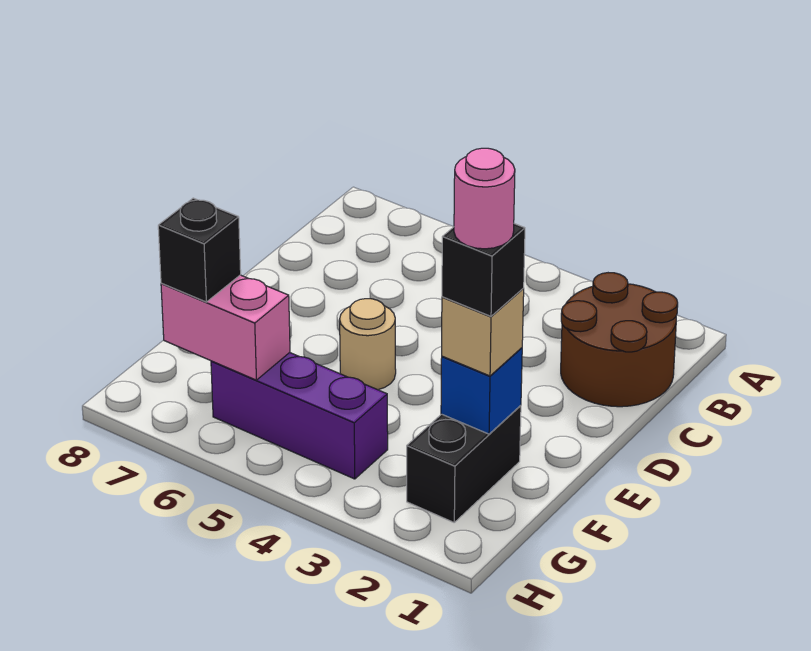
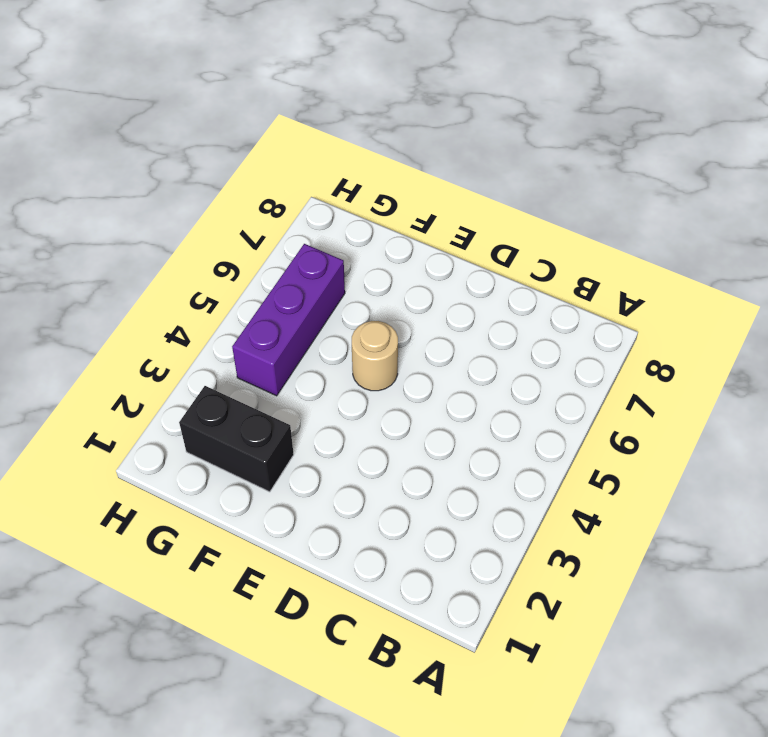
none -> brown 2x2 round brick [561,273,678,407]
none -> blue 1x1 brick [441,348,522,434]

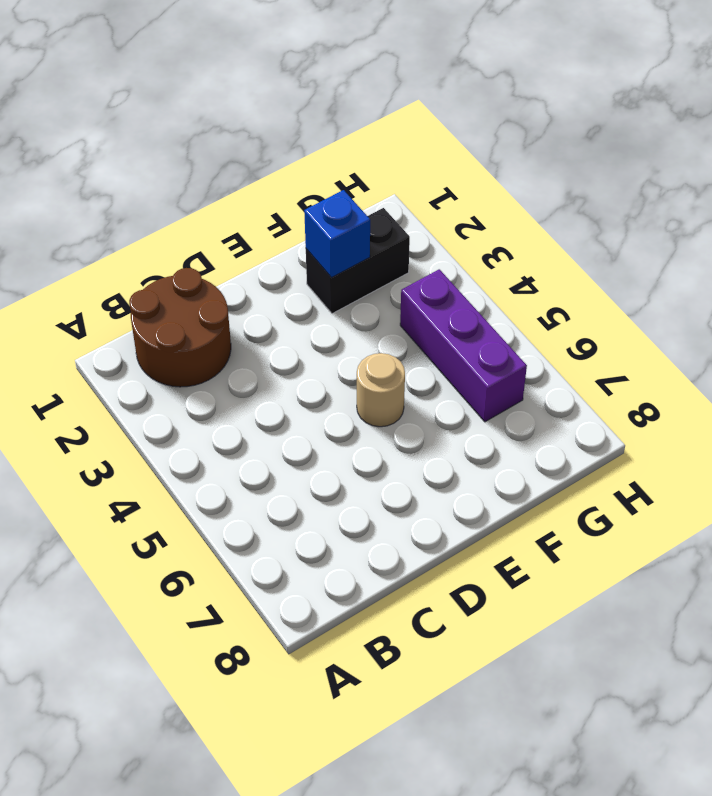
none -> pink 1x2 brick [161,275,290,380]
none -> tan 1x1 brick [442,289,524,376]

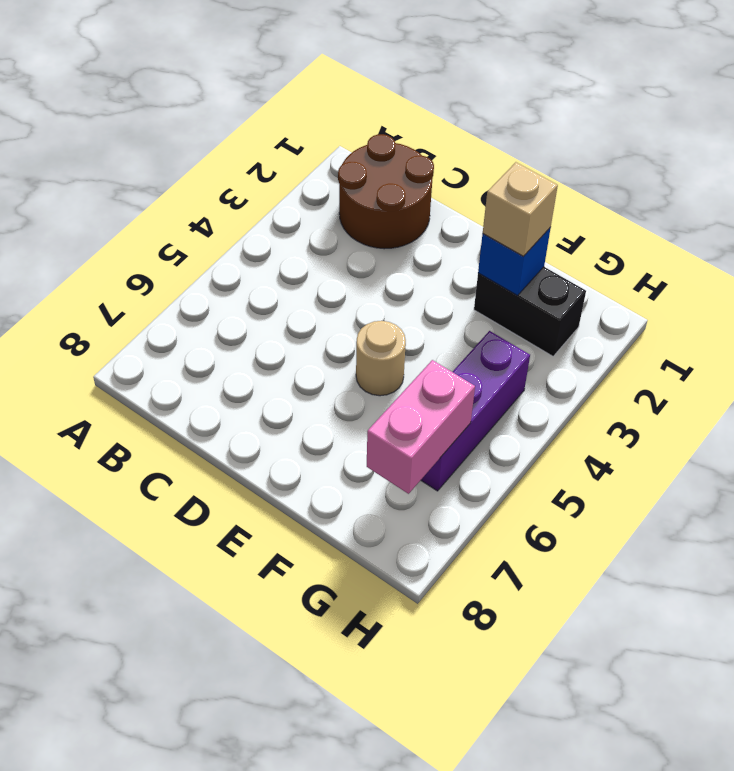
none -> black 1x1 brick [158,198,241,302]
none -> black 1x1 brick [442,224,525,316]

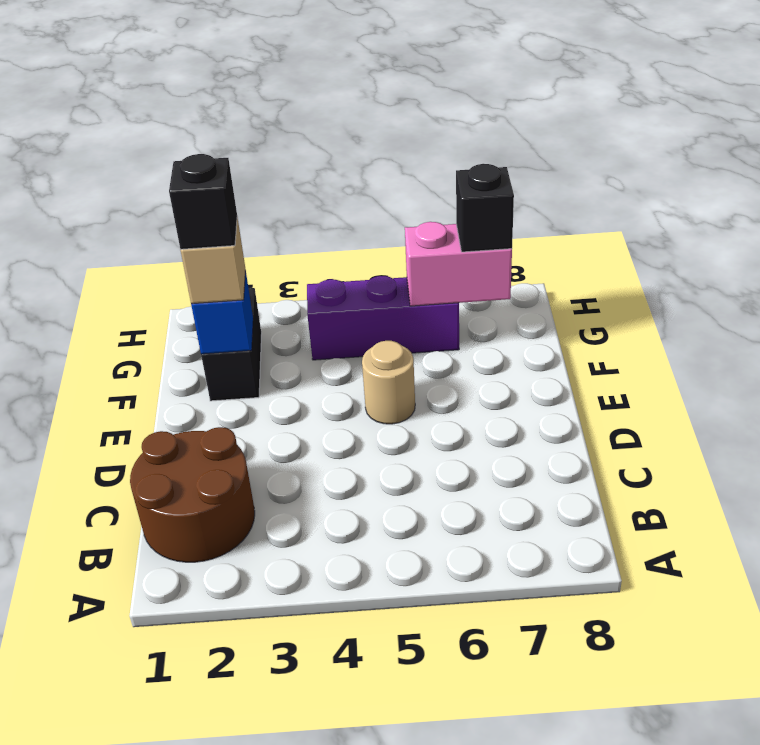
none -> pink 1x1 round brick [454,148,515,249]

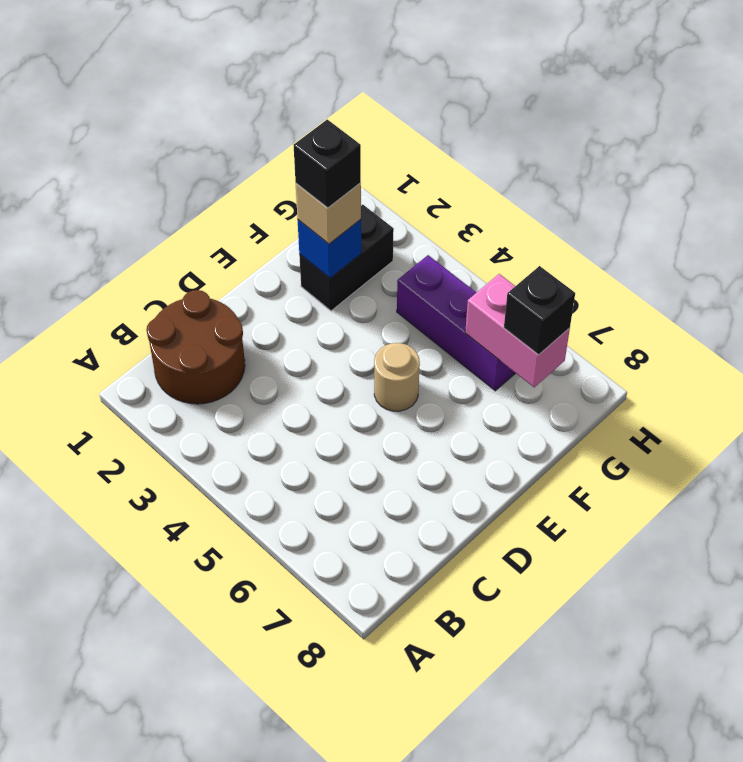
none -> pink 1x1 round brick [454,148,515,249]

